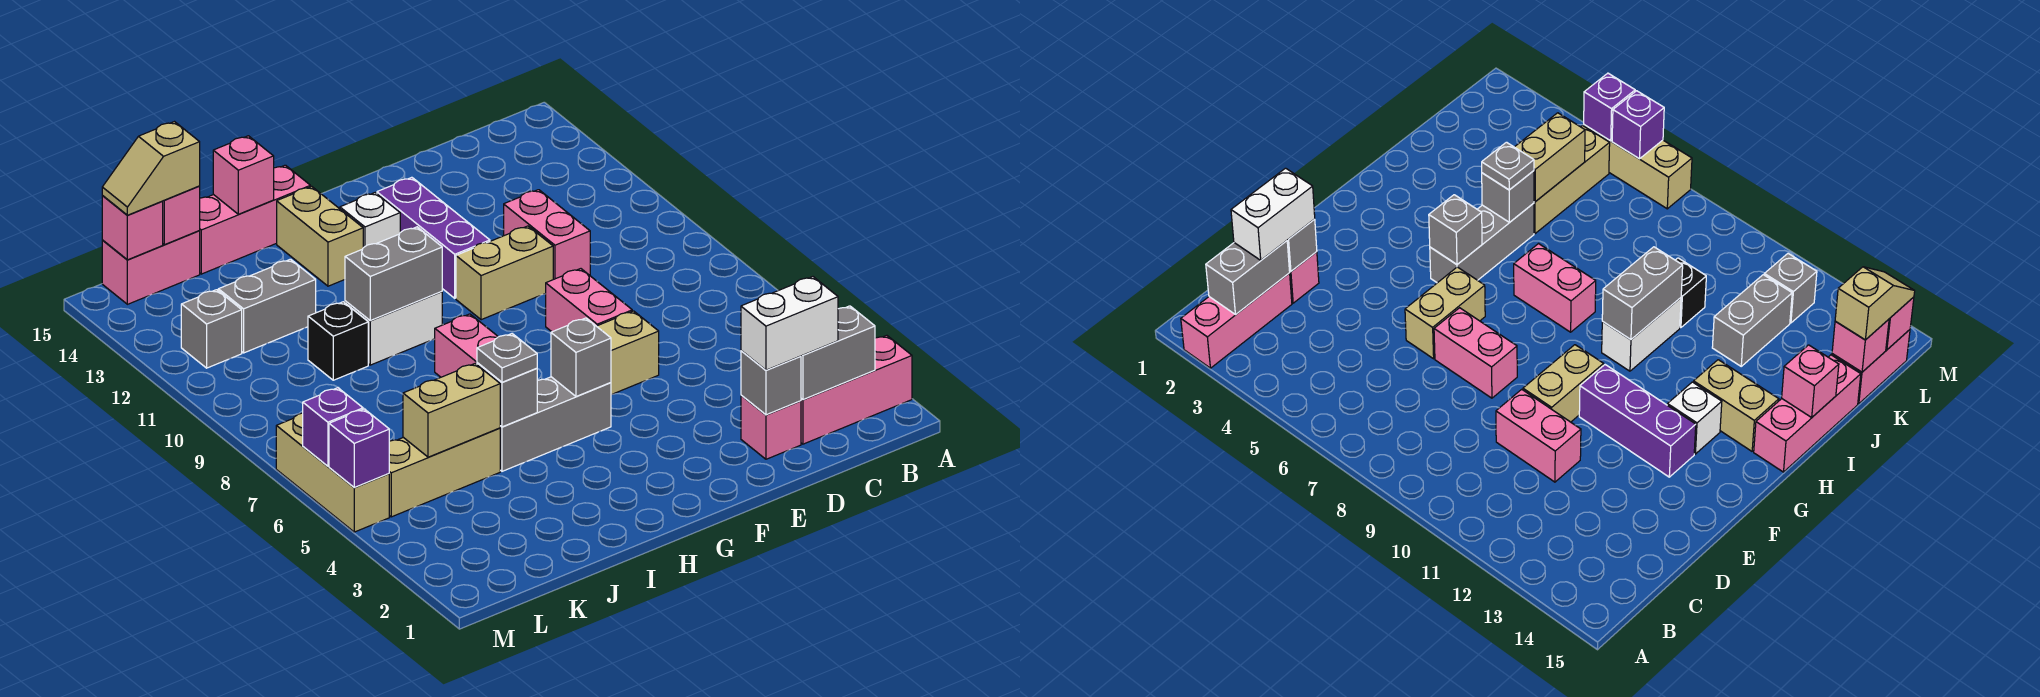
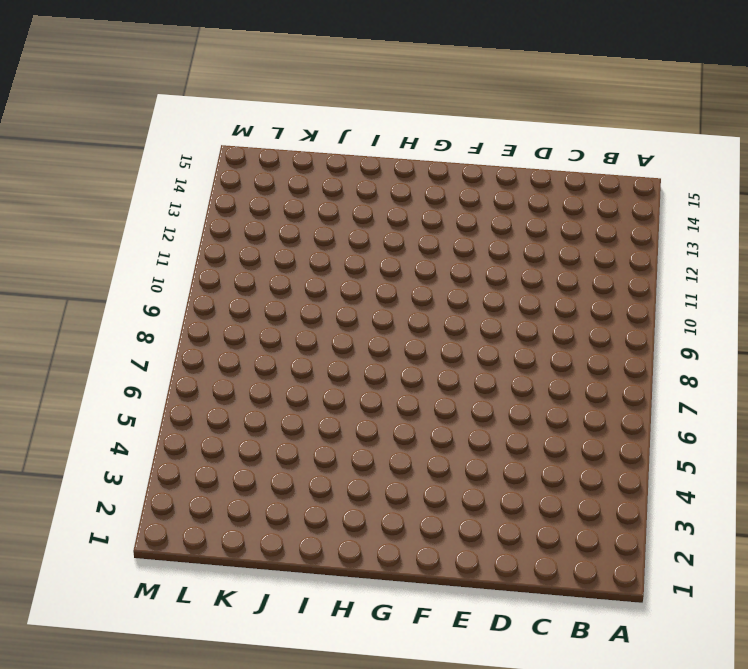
none -> pink 1x3 brick [801,335,912,444]
none -> pink 1x1 brick [741,395,801,459]
none -> pink 1x2 brick [504,190,590,279]
none -> tan 1x2 brick [597,311,659,395]

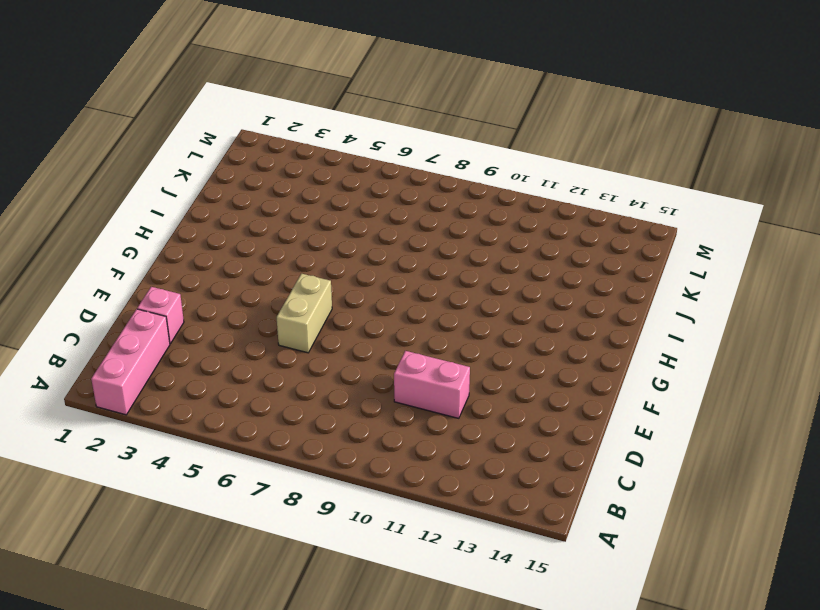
none -> pink 1x2 brick [546,269,632,332]
none -> tan 1x2 brick [456,226,553,320]
none -> purple 1x3 brick [377,177,490,298]
none -> grey 1x3 brick [500,377,611,471]

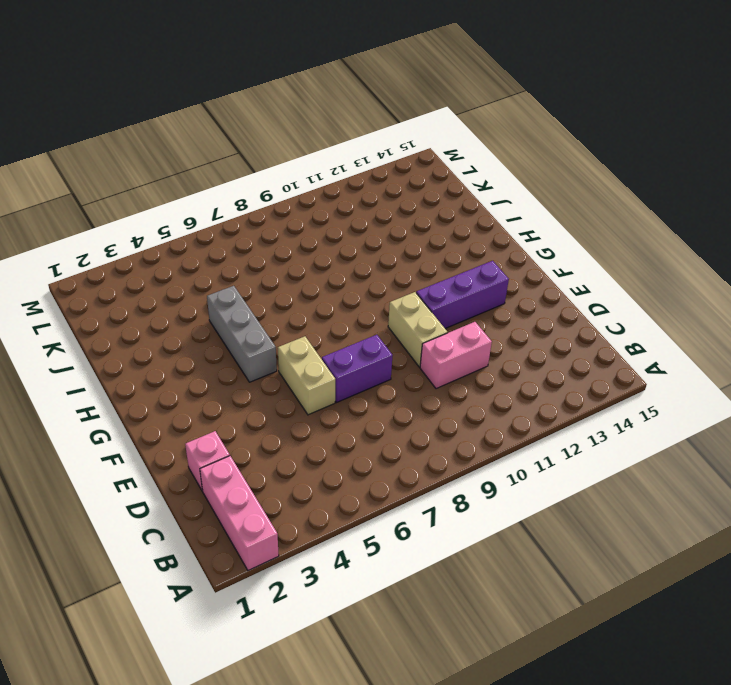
purple 1x2 brick [322,335,393,402] -> pink 1x2 brick [546,269,632,332]
none -> white 1x1 brick [340,193,400,248]
none -> pink 1x2 brick [435,314,498,377]
none -> white 1x2 brick [345,291,442,365]
none -> tan 1x2 brick [277,186,363,286]

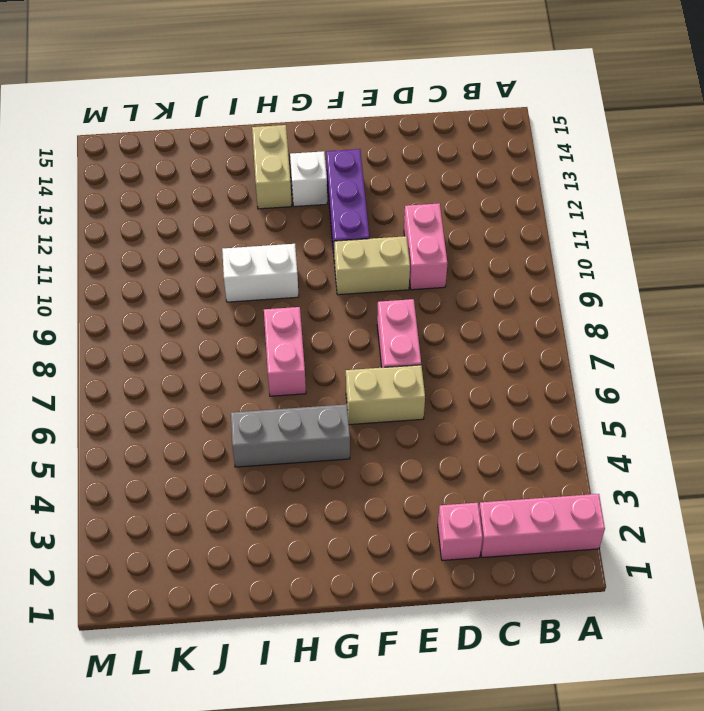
none -> pink 1x3 brick [199,165,310,274]
none -> tan 1x3 brick [389,428,500,517]
none -> black 1x1 brick [308,302,368,380]
none -> grey 1x2 brick [218,259,316,353]

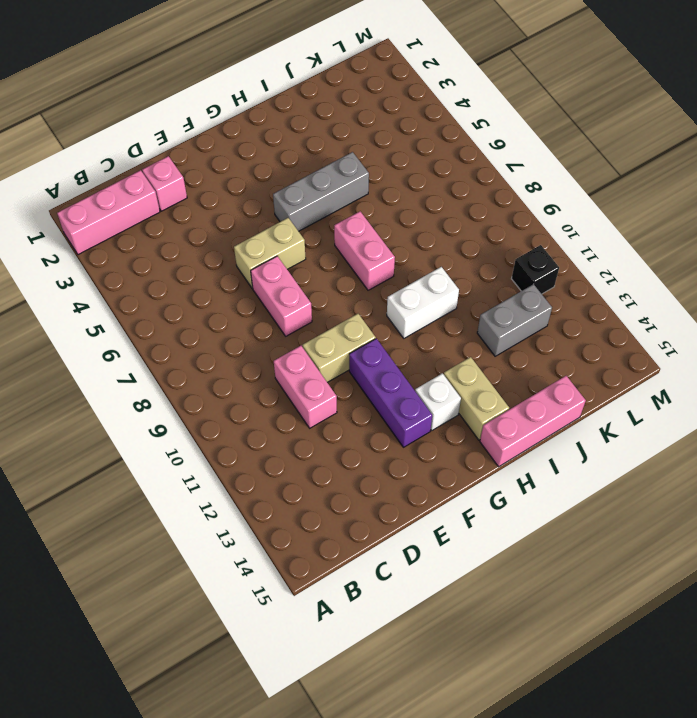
black 1x1 brick [512,245,559,294] -> black 1x1 brick moved to [308,302,368,380]
none -> tan 1x3 brick [389,428,500,517]
none -> pink 1x2 brick [102,231,200,304]
none -> grey 1x1 brick [181,290,242,368]
none -> tan 1x3 brick [276,413,389,532]

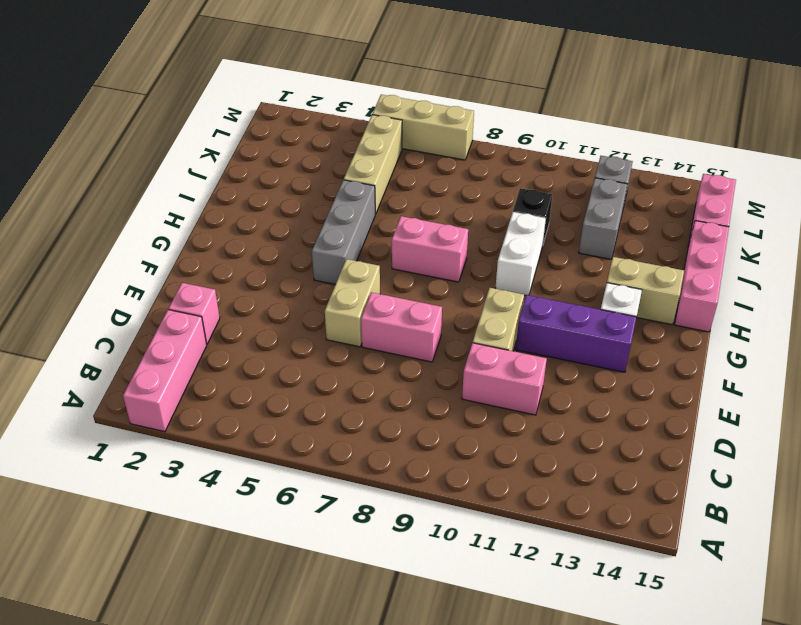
none -> grey 1x2 brick [801,306,875,400]
none -> grey 1x1 brick [741,351,801,415]
none -> grey 1x1 brick [551,318,611,396]
none -> grey 1x2 brick [345,227,442,320]

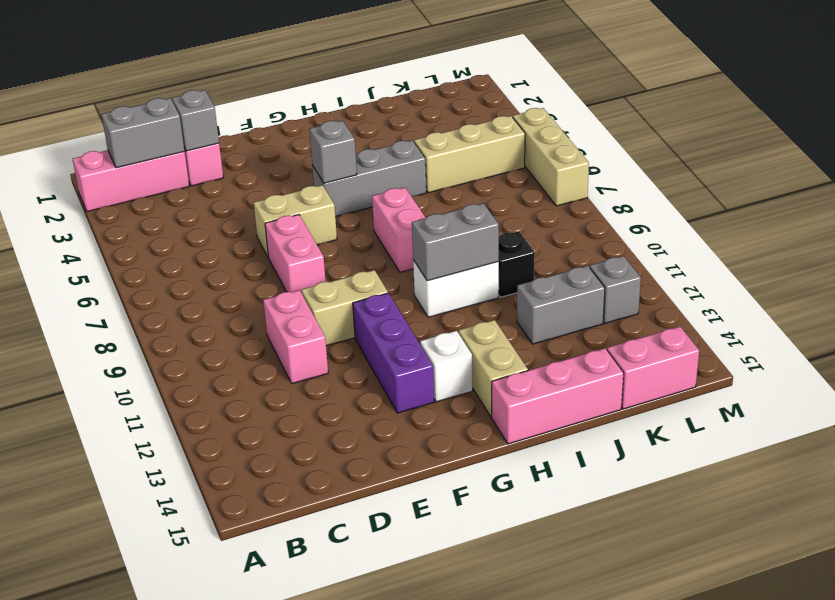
none -> grey 1x1 brick [477,363,537,427]
none -> pink 1x1 brick [213,136,274,214]
none -> tan 1x2 brick [403,364,500,457]
none -> pink 1x1 brick [162,186,200,245]

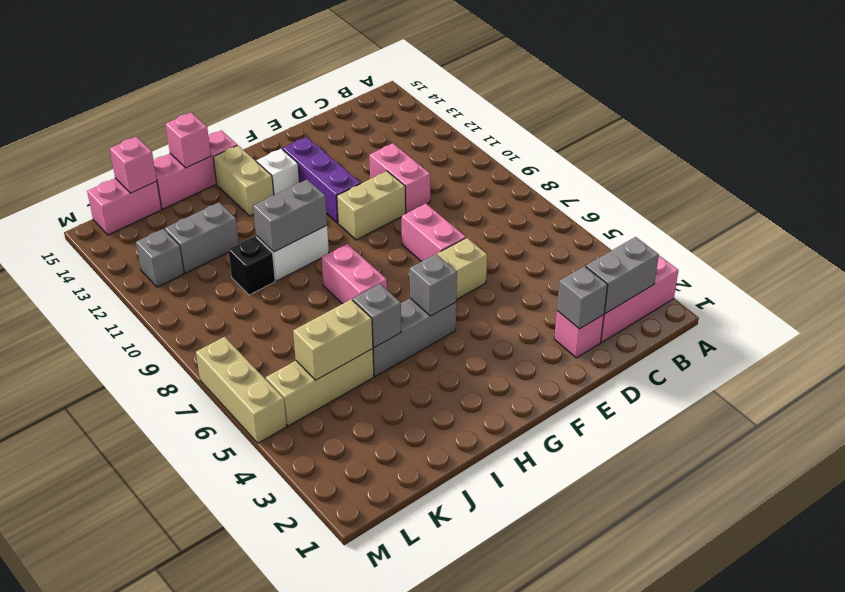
none -> pink 1x1 brick [102,196,163,260]
none -> purple 1x1 brick [329,409,389,487]
none -> purple 1x1 brick [303,388,363,466]
none -> white 1x2 brick [741,277,838,370]

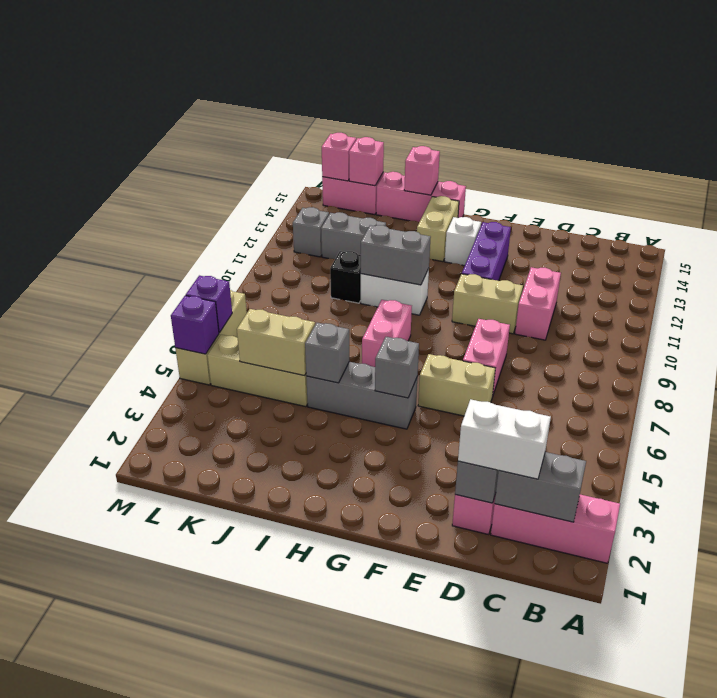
none -> grey 1x1 plate [477,334,537,382]
none -> tan 1x2 slope [102,122,200,215]

